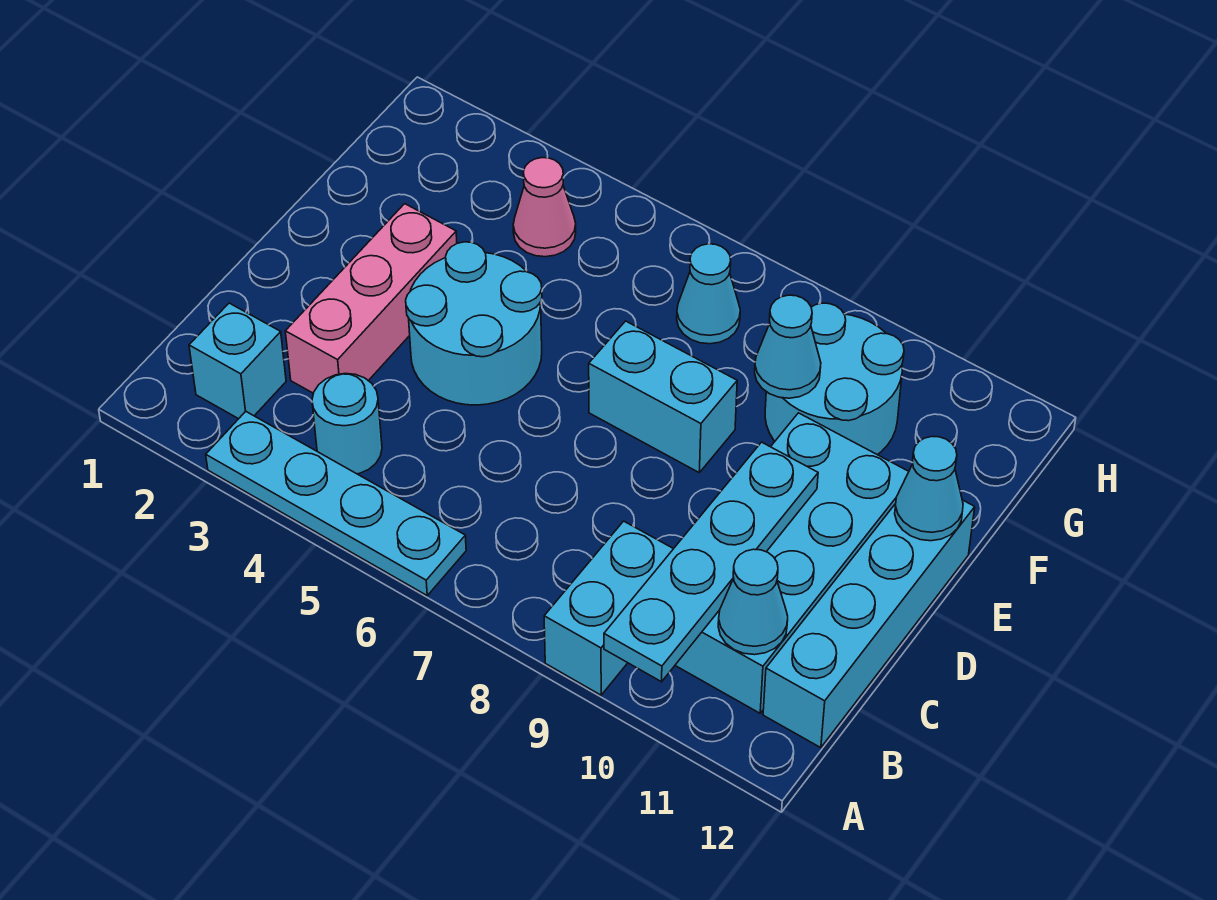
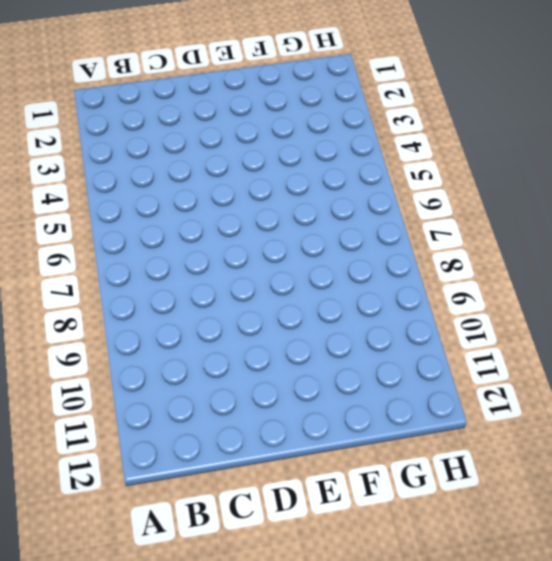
none -> cyan 1x4 plate [206,411,466,595]
none -> cyan 1x2 brick [544,521,673,695]
none -> cyan 1x1 brick [189,303,286,419]

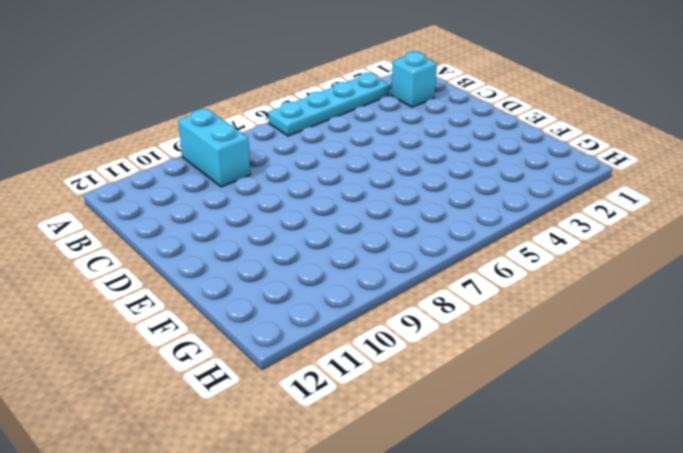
none -> cyan 1x1 round brick [312,373,382,474]
none -> cyan 2x4 brick [675,413,909,713]
none -> cyan 1x4 brick [763,500,975,748]

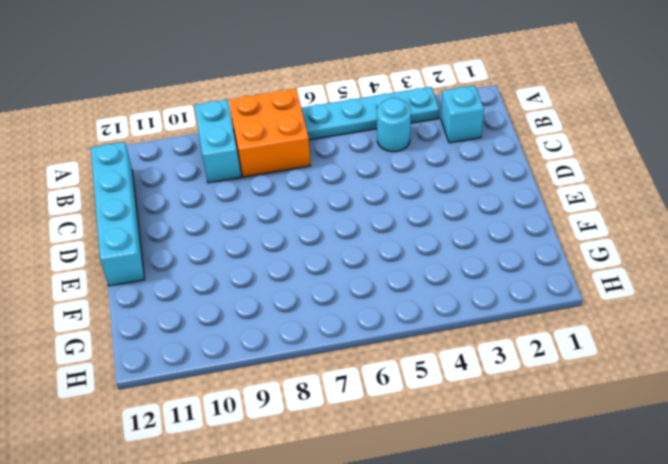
orange 2x2 brick [229,89,311,177] -> none
none -> cyan 2x4 brick [675,413,909,713]
none -> pink 1x3 brick [285,204,457,393]
none -> cyan 2x2 round brick [406,242,542,405]

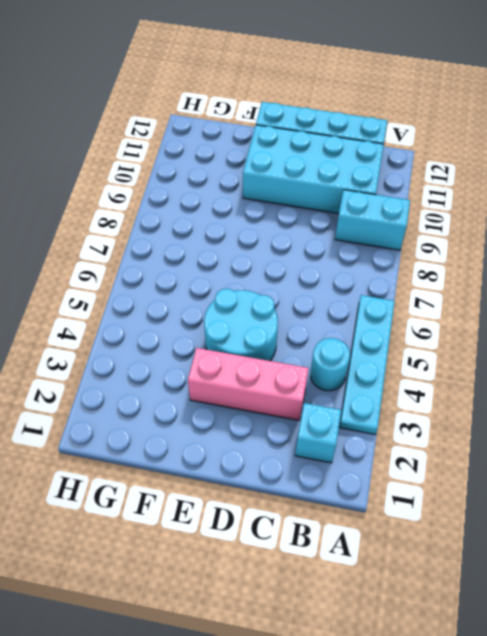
none -> cyan 1x2 brick [589,321,737,472]
none -> cyan 2x2 round brick [765,303,904,455]
none -> pink 1x1 cone [513,158,576,257]

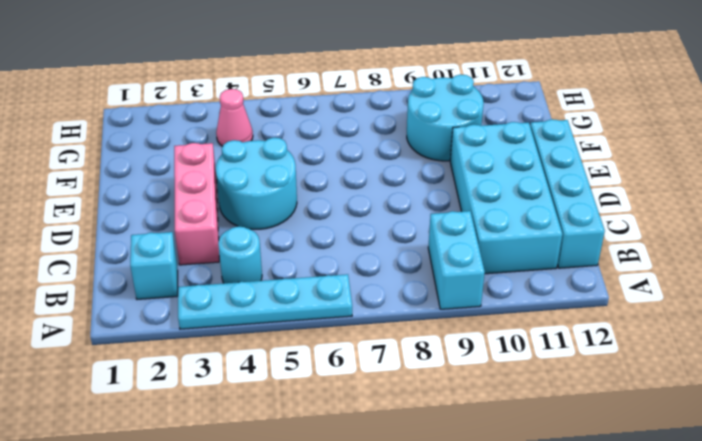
none -> cyan 1x2 brick [589,321,737,472]
none -> cyan 1x1 cone [677,244,740,344]
none -> cyan 1x4 plate [604,442,818,682]

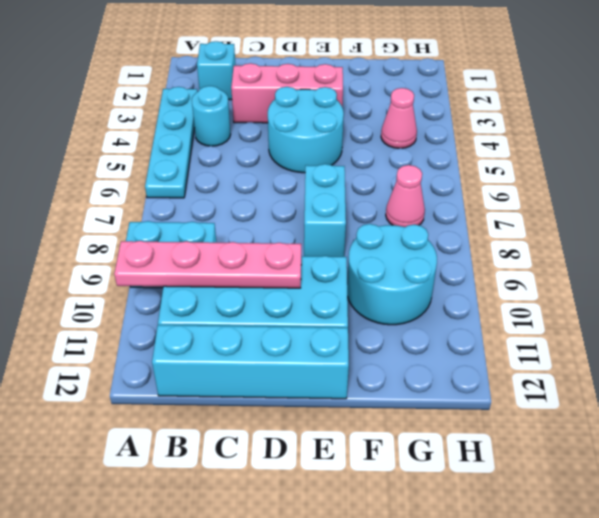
pink 1x4 plate [114,241,301,288] -> cyan 1x4 plate [604,442,818,682]
pink 1x1 cone [386,165,425,227] -> cyan 1x1 cone [677,244,740,344]
none -> cyan 1x1 cone [718,549,788,655]
none -> cyan 1x1 cone [895,437,963,541]
none -> cyan 1x1 cone [755,295,821,398]

